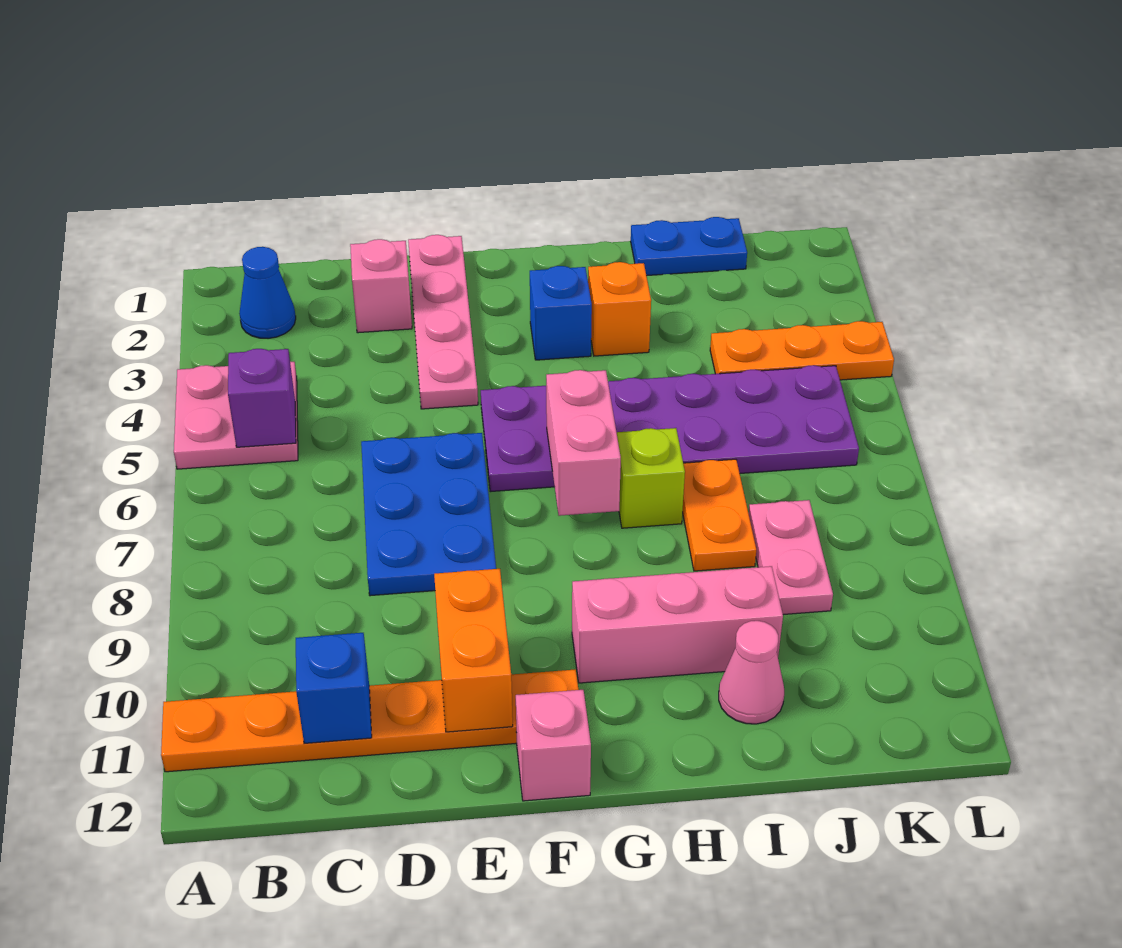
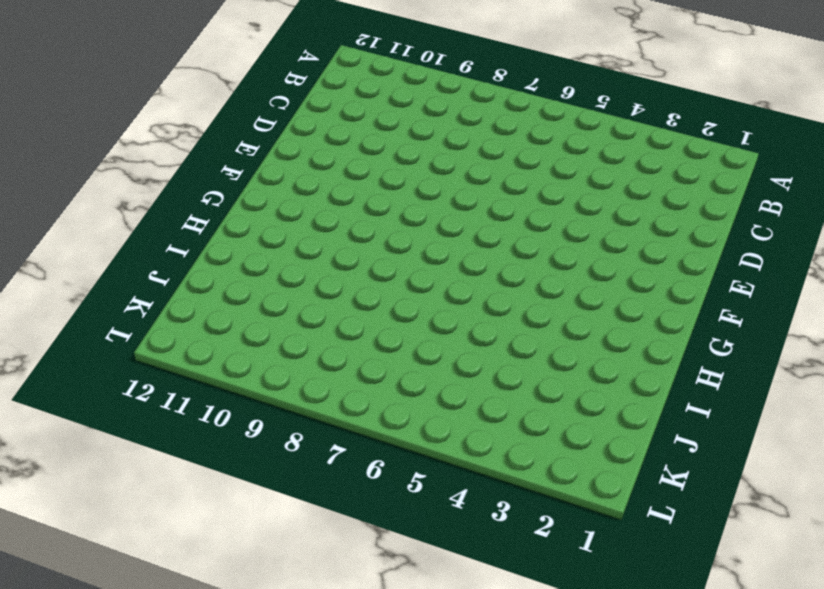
none -> pink 2x2 plate [174,362,298,469]
none -> orange 1x6 plate [161,669,579,772]
none -> blue 1x1 cone [239,247,296,339]

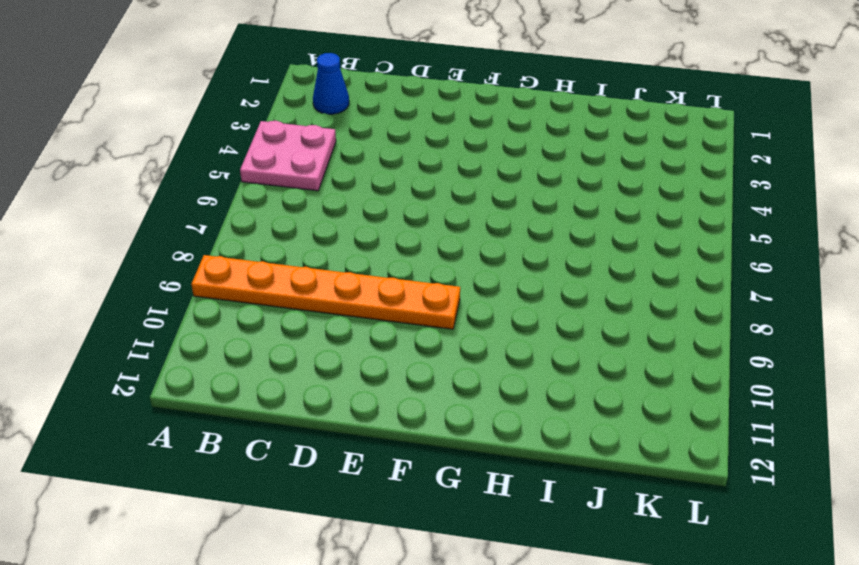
orange 1x6 plate [191,255,460,329] -> orange 1x6 plate moved to [161,669,579,772]
none -> pink 1x1 brick [350,239,412,333]
none -> blue 2x3 plate [361,433,496,596]
none -> pink 1x4 plate [408,235,478,409]

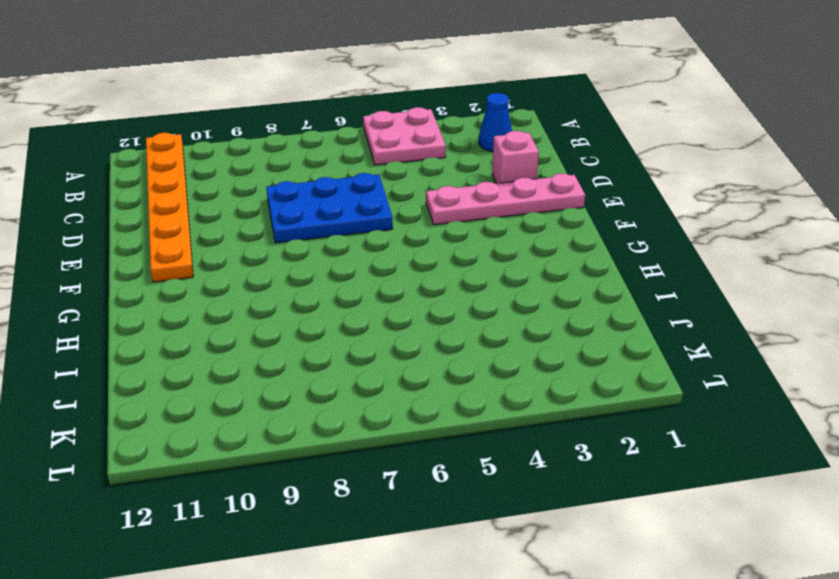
none -> purple 2x6 plate [481,365,859,492]
none -> pink 1x1 brick [516,690,591,801]
none -> blue 1x1 brick [530,266,592,360]

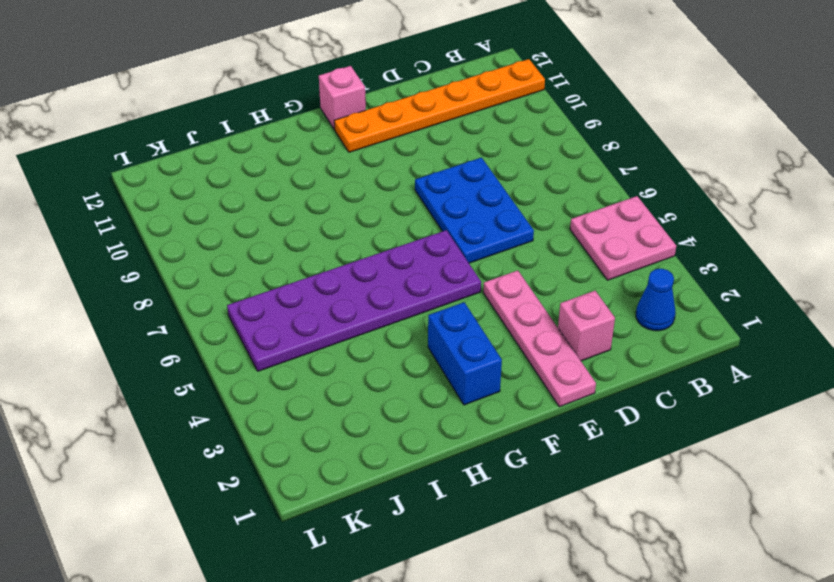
blue 1x2 brick [428,302,502,405] -> blue 1x1 brick [530,266,592,360]
none -> pink 1x3 brick [572,566,783,683]
none -> orange 1x1 brick [588,262,651,356]
none -> lime 1x1 brick [617,428,685,528]

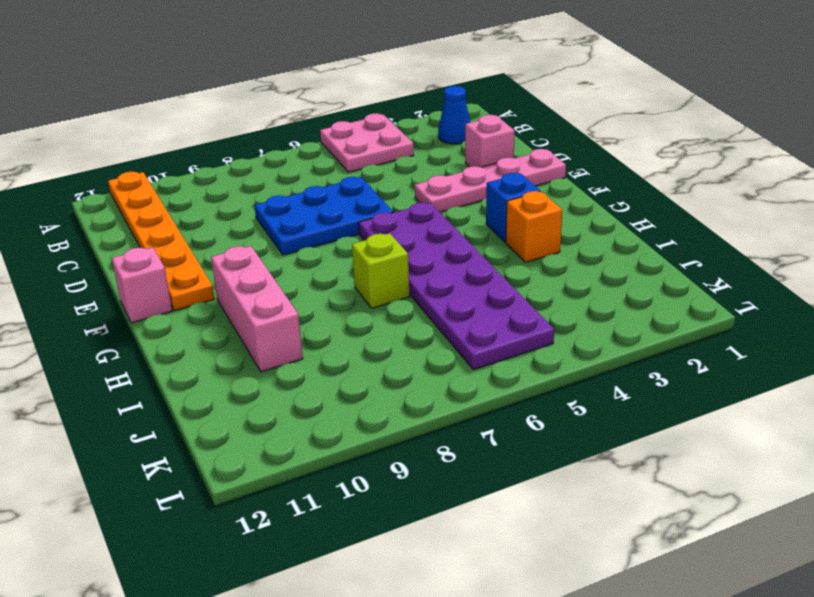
none -> blue 1x2 plate [631,217,747,276]
none -> orange 1x2 plate [682,459,756,571]
none -> pink 1x1 cone [719,621,784,724]

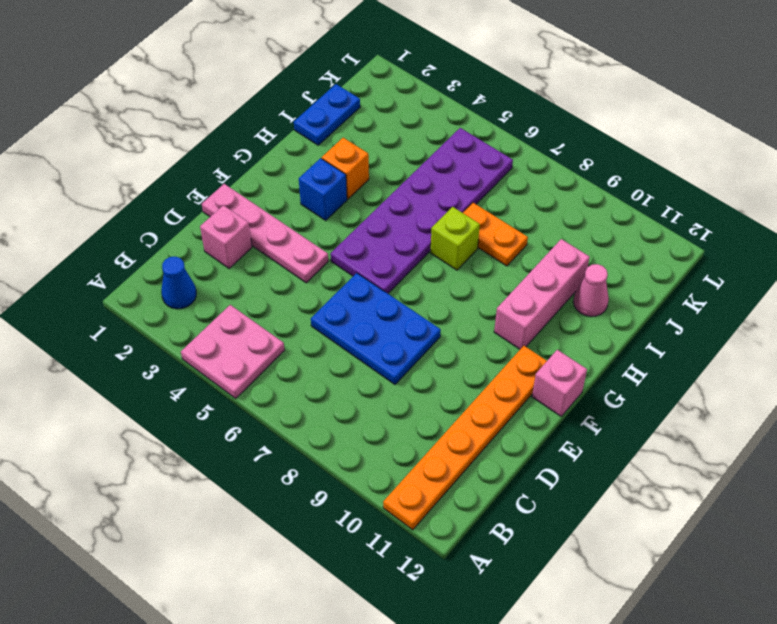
none -> orange 1x3 plate [710,321,894,380]
none -> pink 1x2 plate [749,500,833,615]
none -> purple 1x1 brick [228,349,296,447]

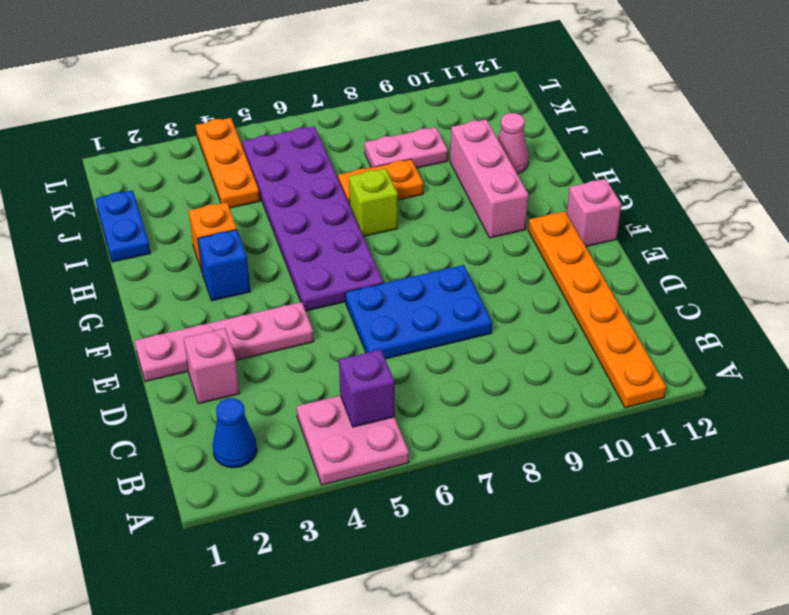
none -> blue 1x1 brick [296,633,372,743]
none -> orange 1x2 brick [434,569,513,732]
none -> pink 1x2 brick [546,370,621,516]

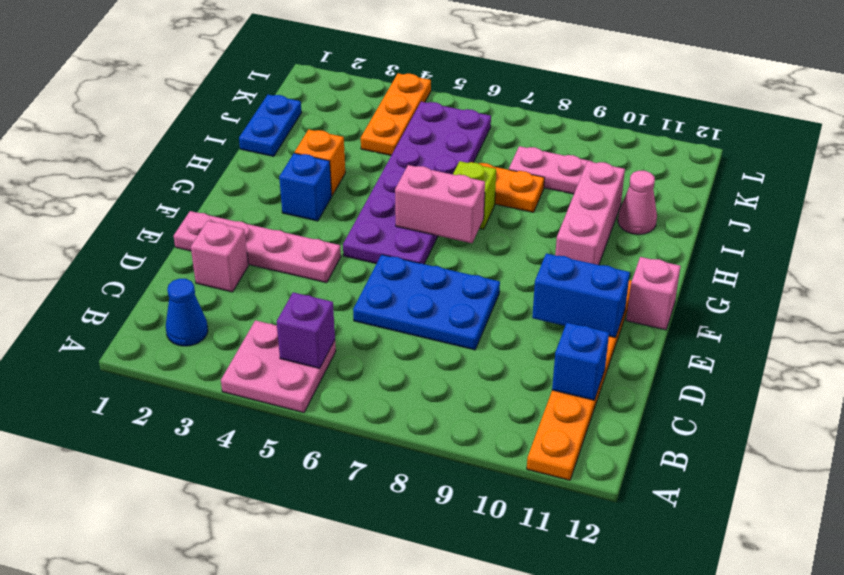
blue 1x2 brick [532,253,630,338] -> orange 1x2 brick [434,569,513,732]

